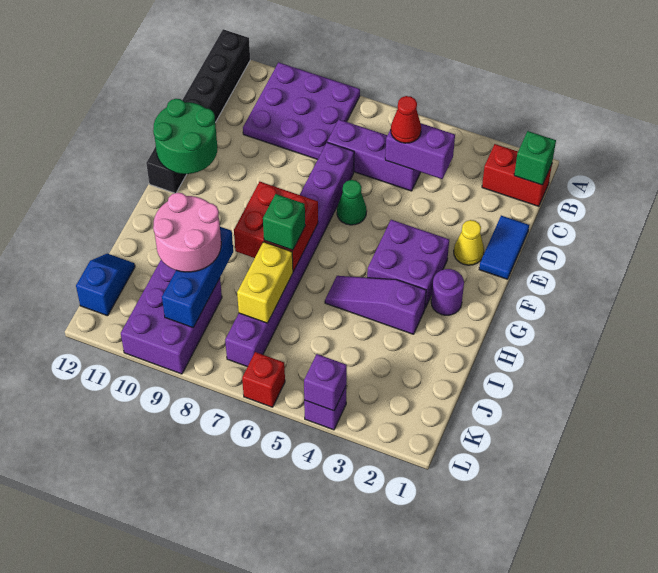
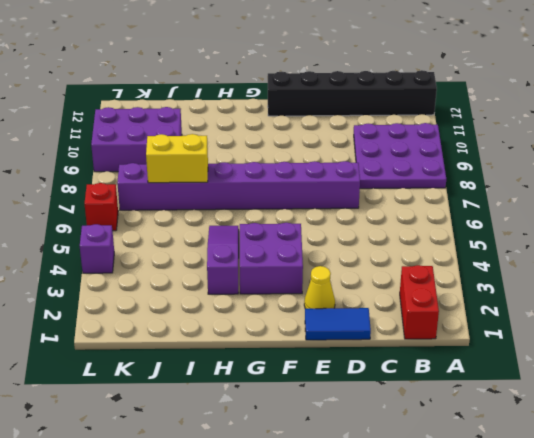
none -> purple 1x3 brick [327,119,421,191]
none -> green 1x1 cone [337,180,367,225]
none -> purple 1x1 round brick [431,269,464,315]

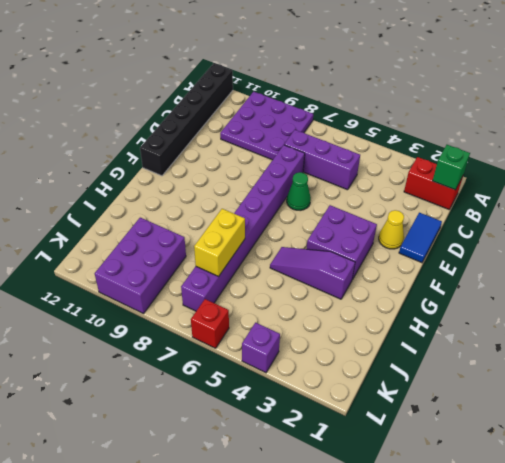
none -> purple 1x1 round brick [431,269,464,315]
none -> blue 1x2 slope [76,254,135,316]
none -> purple 1x2 brick [385,123,455,179]

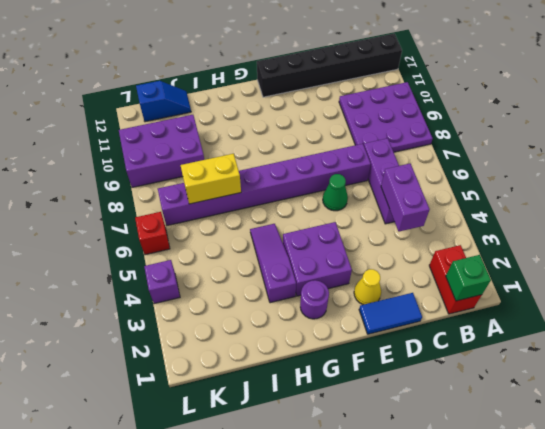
none -> green 2x2 round brick [153,99,217,174]
none -> red 2x2 brick [234,182,318,272]
none -> blue 1x3 brick [162,227,233,327]

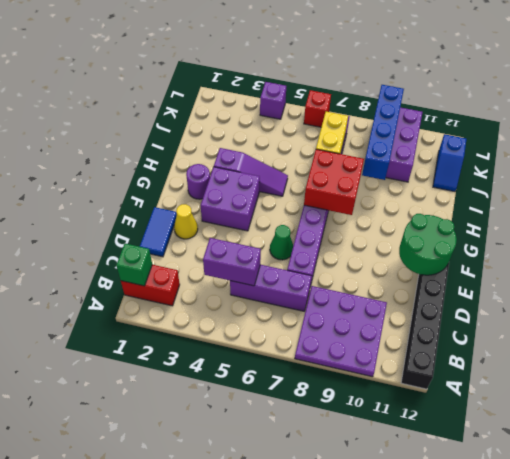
blue 1x4 brick [362,85,404,180] -> blue 1x3 brick [162,227,233,327]
none -> purple 1x1 brick [304,354,347,411]
none -> red 1x1 cone [391,96,421,143]
none -> green 1x1 brick [263,194,305,250]

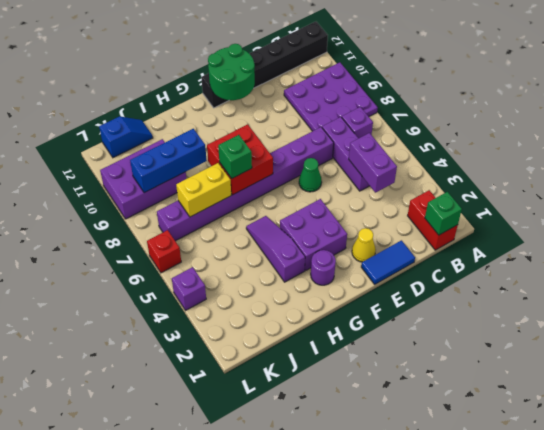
purple 1x1 brick [342,107,373,138] -> purple 1x1 brick moved to [304,354,347,411]
none -> red 1x1 cone [391,96,421,143]
none -> pink 2x2 round brick [153,193,221,272]

